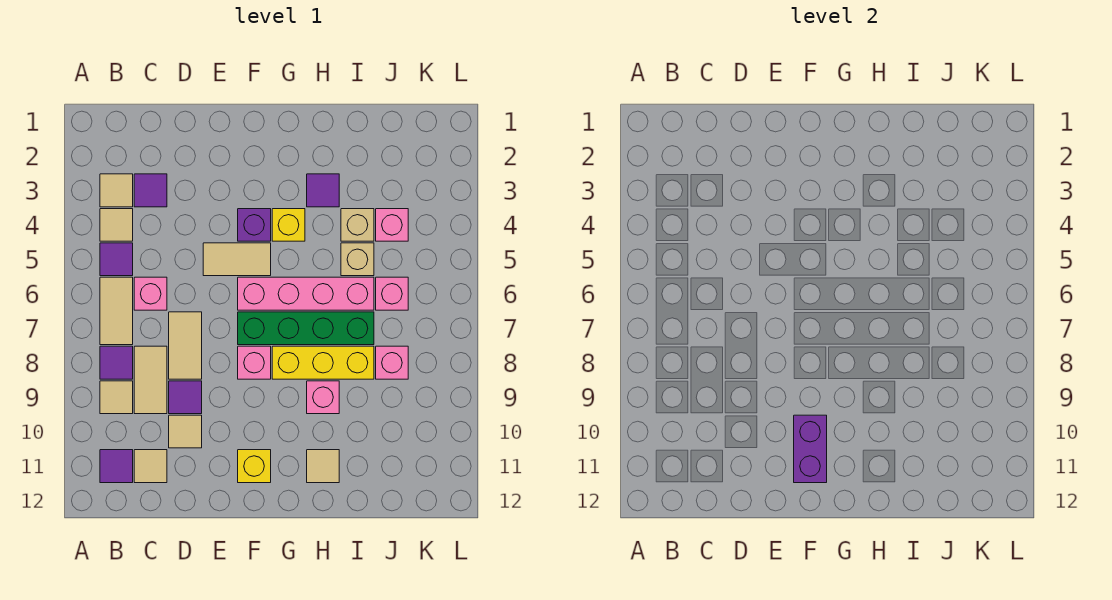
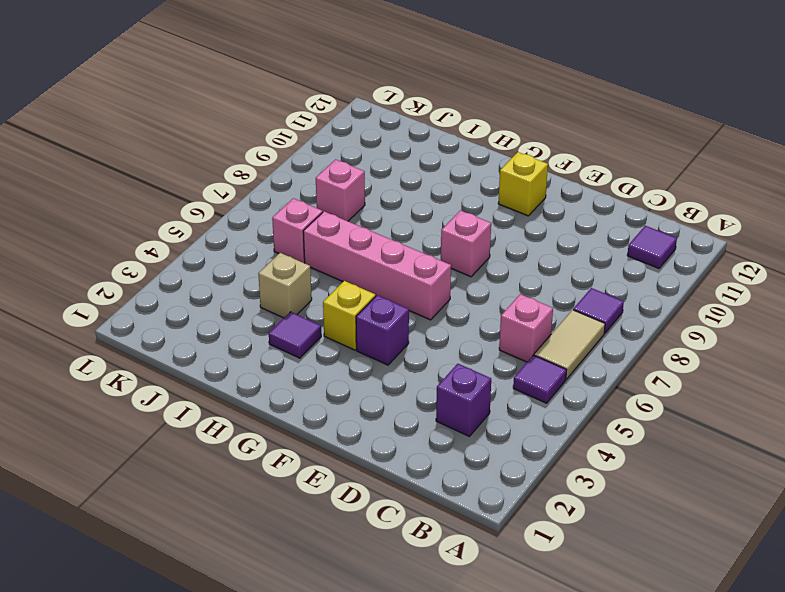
purple 1x1 brick [436,364,491,436] -> purple 1x1 tile [134,174,167,207]
none -> tan 1x1 tile [100,174,133,207]
none -> tan 1x1 tile [100,209,133,241]
none -> tan 1x1 tile [100,381,133,414]
none -> tan 1x2 tile [134,346,167,414]

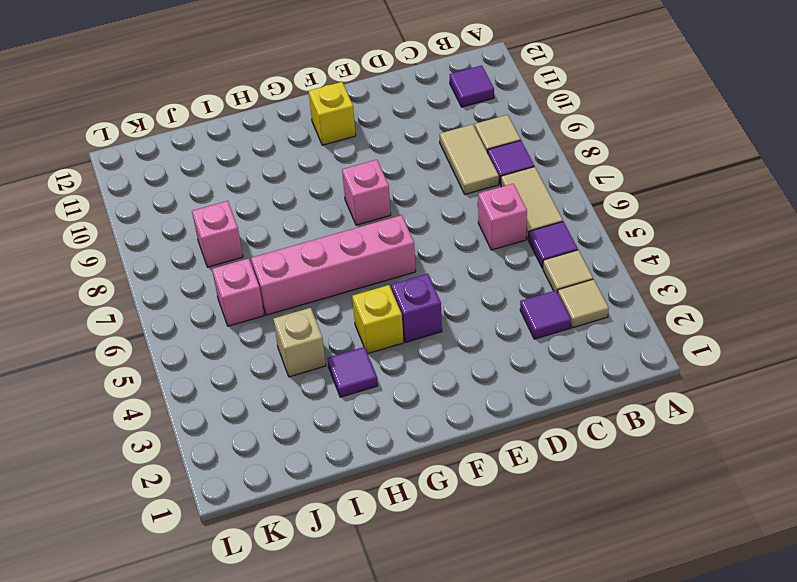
none -> tan 1x1 tile [134,450,167,483]
none -> tan 1x2 tile [169,312,202,379]
none -> purple 1x1 tile [169,381,202,414]
none -> tan 1x1 tile [169,415,202,448]

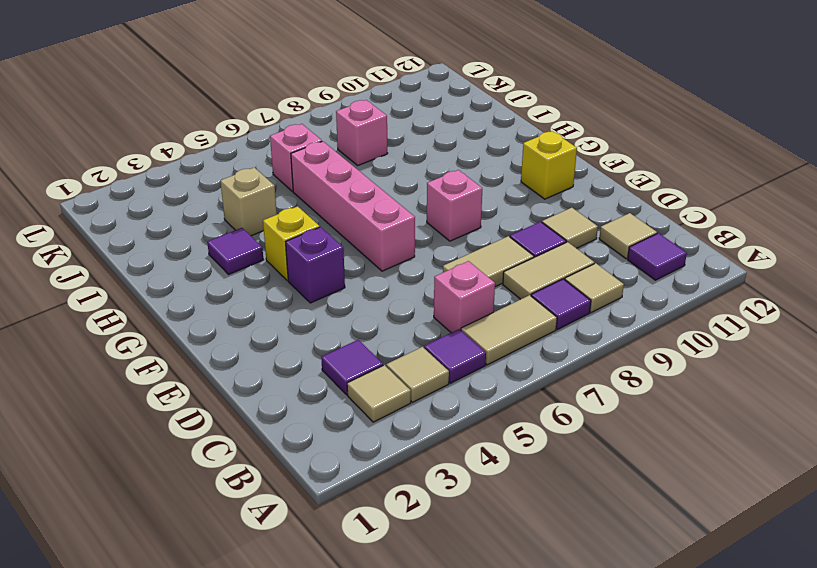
none -> tan 1x2 tile [203,243,271,276]
none -> green 1x4 brick [238,312,374,345]
none -> yellow 1x3 brick [272,346,374,379]
none -> pink 1x1 brick [307,381,339,414]

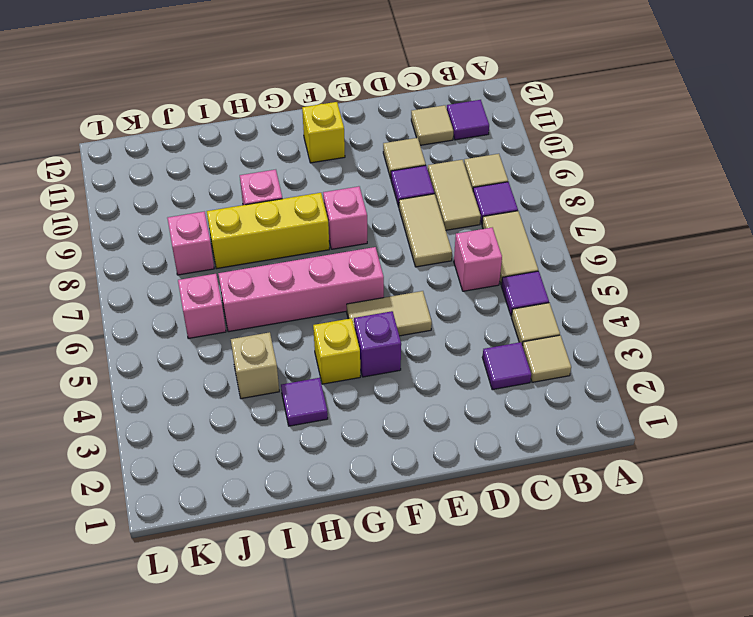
none -> green 1x4 brick [238,312,374,345]
none -> tan 1x1 tile [307,450,339,483]
none -> tan 1x1 brick [341,243,374,276]
none -> pink 1x1 brick [376,209,408,241]

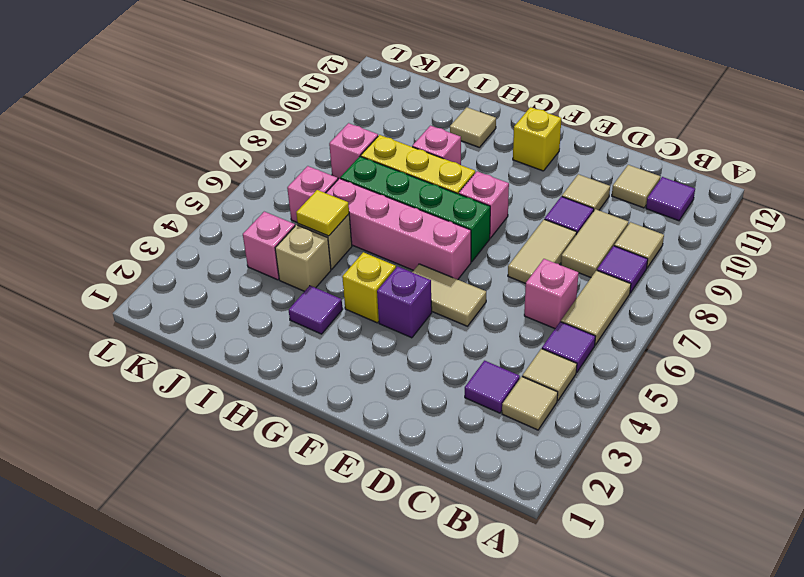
yellow 1x1 tile [296,190,349,236] -> none
none -> purple 1x2 brick [794,415,827,483]

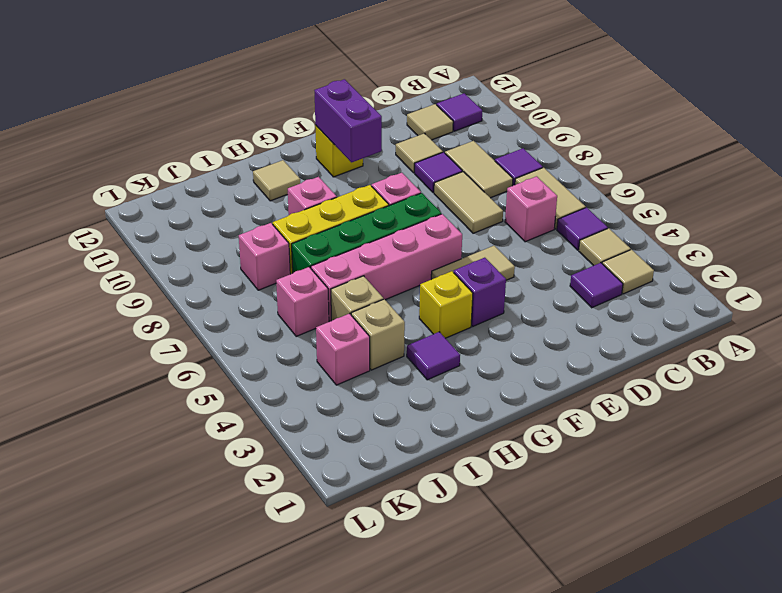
none -> tan 1x1 tile [100,381,133,414]

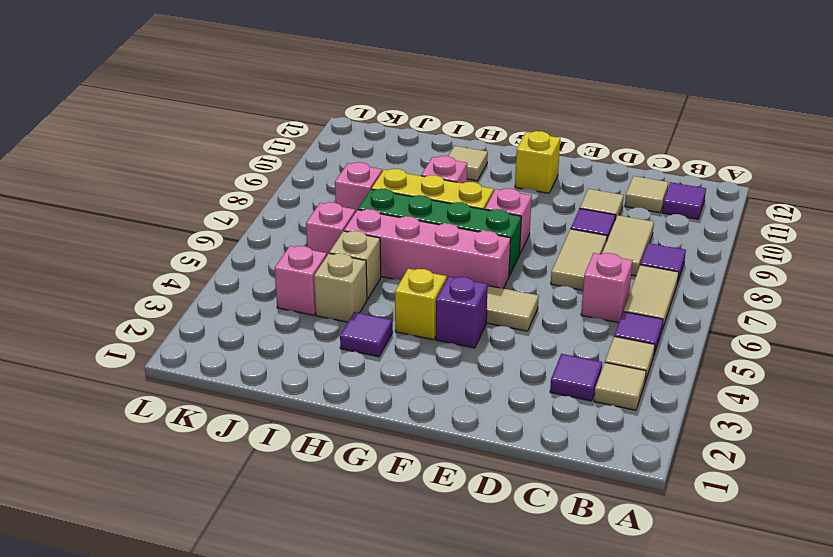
none -> tan 1x1 tile [100,381,133,414]
none -> purple 1x2 brick [794,415,827,483]

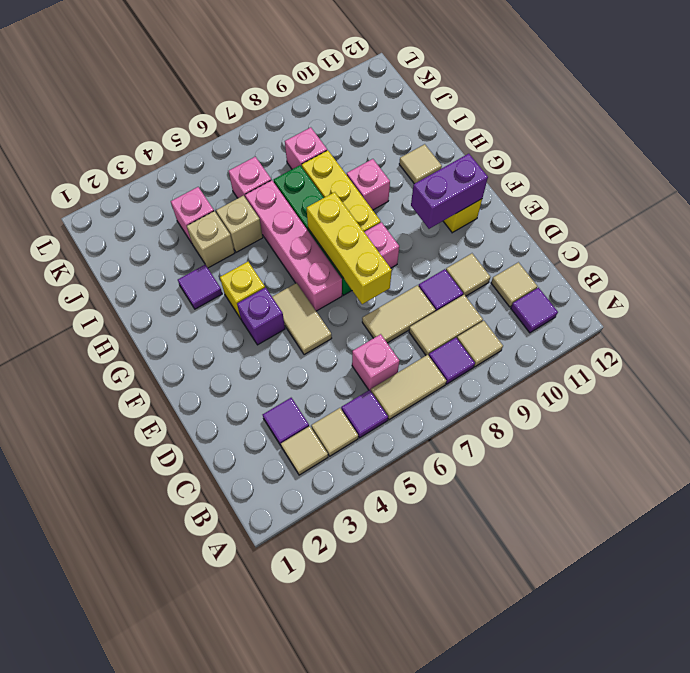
yellow 1x3 brick [307,192,392,304] -> none

